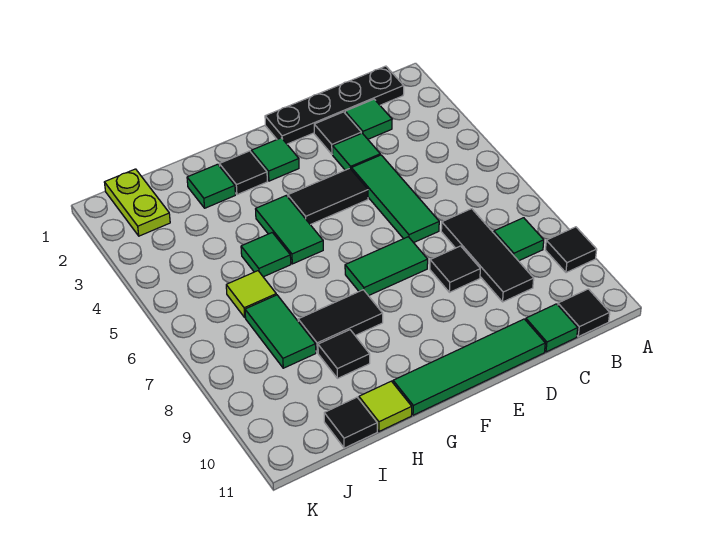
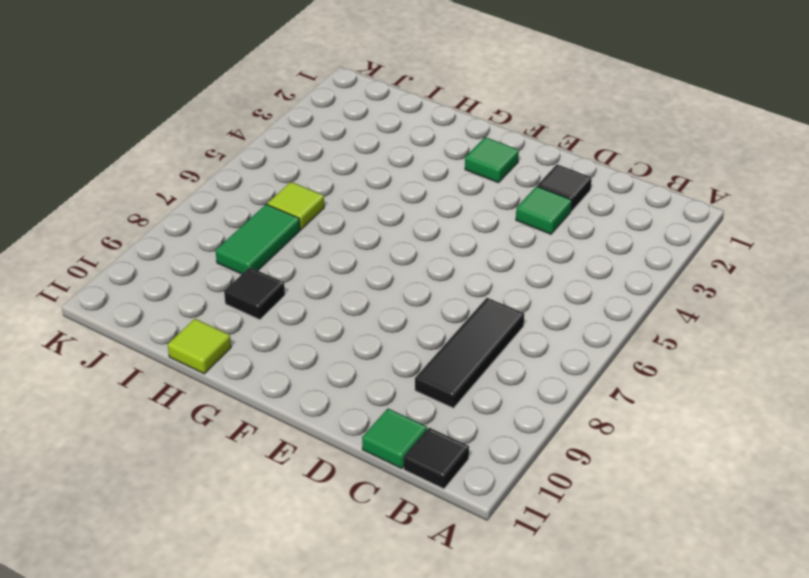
none -> black 1x1 tile [546,227,597,273]
none -> black 1x4 plate [265,66,404,144]
none -> green 1x1 tile [494,218,544,261]

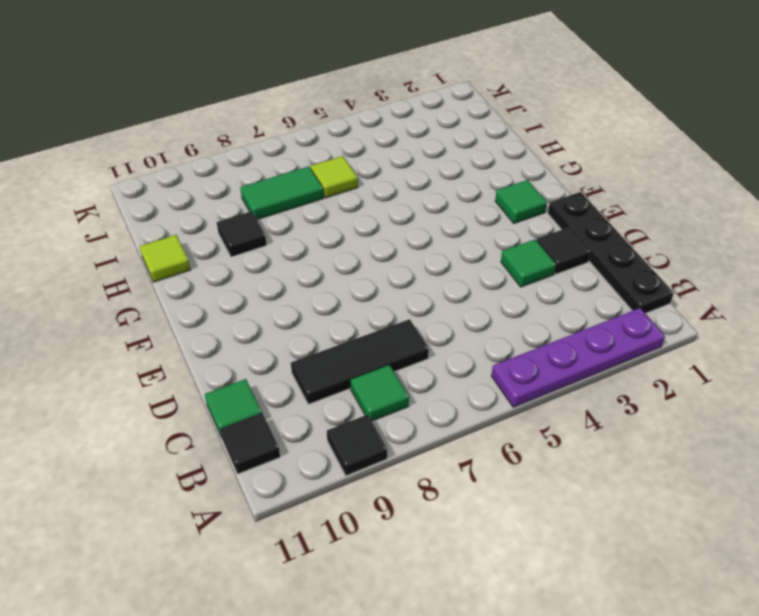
purple 1x4 plate [491,308,665,407] -> none
none -> green 1x1 tile [345,99,392,139]
none -> green 1x3 tile [351,155,439,243]
none -> black 1x1 tile [430,246,480,292]

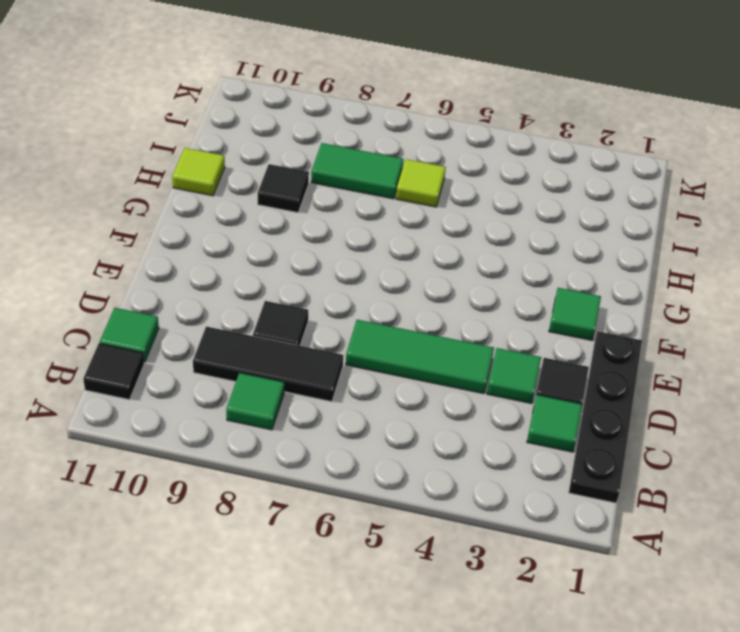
none -> black 1x1 tile [546,227,597,273]
none -> green 1x4 tile [393,319,545,415]
none -> black 1x2 tile [288,168,368,225]

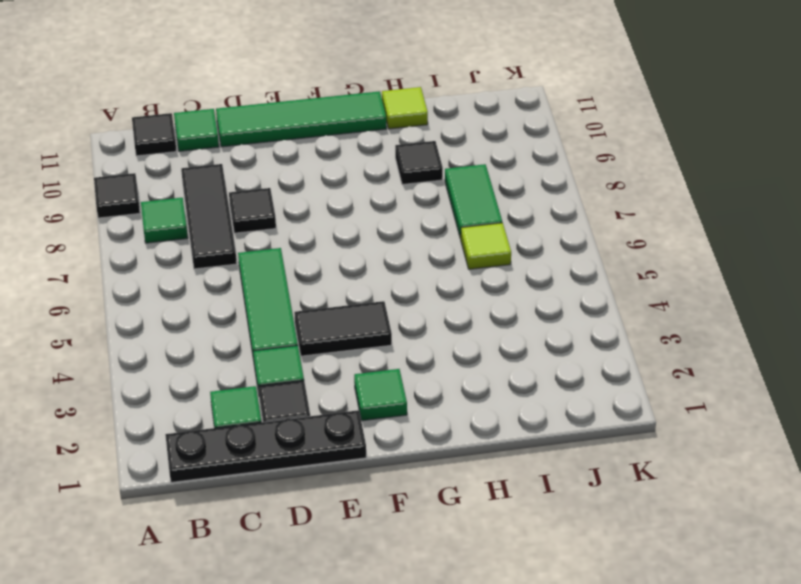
none -> green 1x2 tile [345,237,428,296]
none -> black 1x1 tile [219,151,267,195]
none -> green 1x2 tile [256,196,323,264]

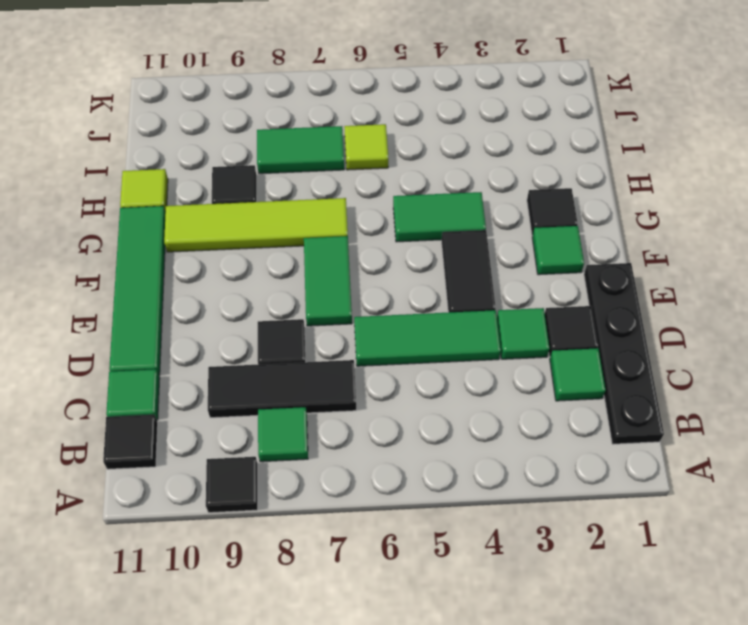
lime 1x4 tile [164,198,348,252] -> black 1x2 tile [298,290,383,353]
none -> green 1x1 tile [187,164,235,208]
none -> green 1x1 tile [241,233,291,277]
none -> black 1x1 tile [324,397,377,448]

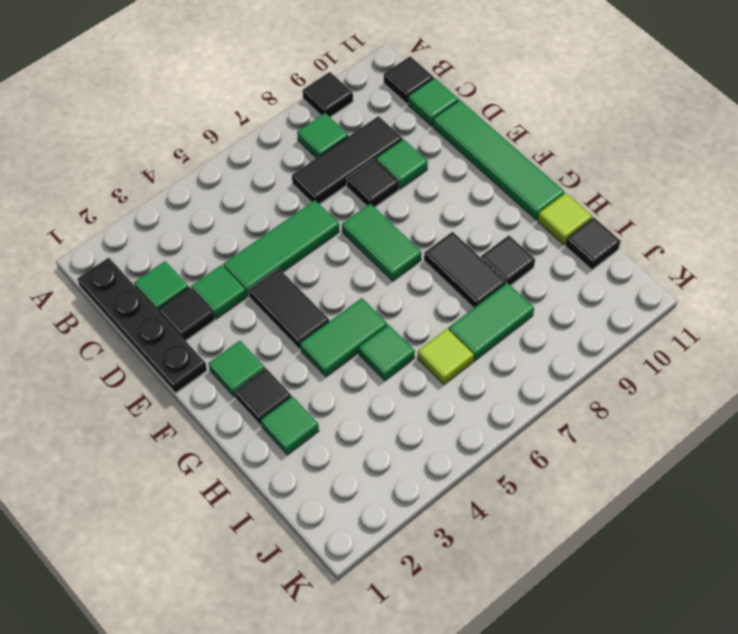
green 1x1 tile [376,139,428,189] -> none
none -> lime 1x2 plate [104,169,170,236]

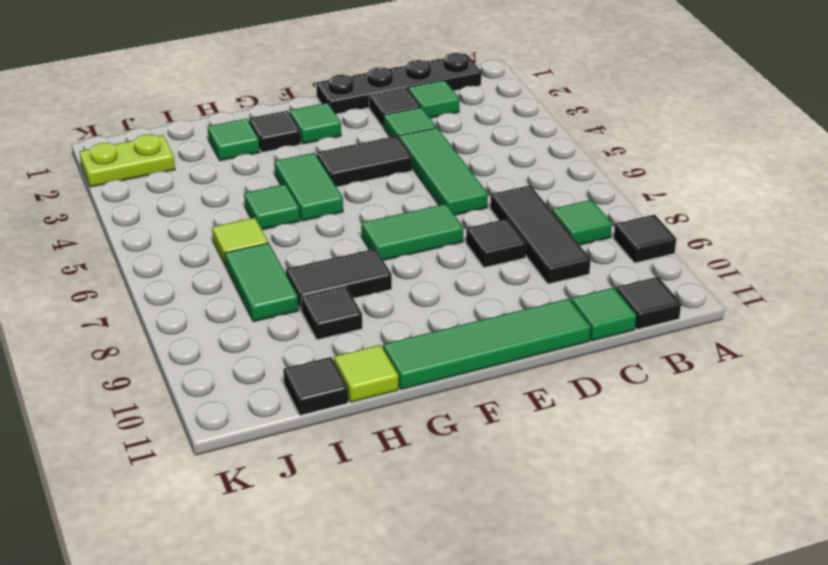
lime 1x2 plate [79,134,175,187] -> lime 1x2 plate turned to [104,169,170,236]

